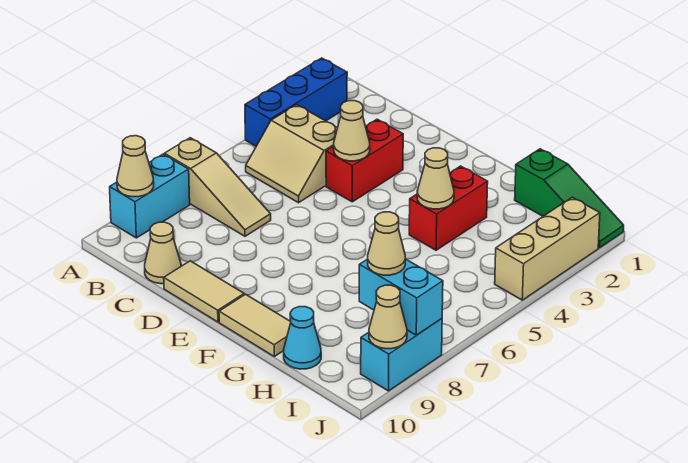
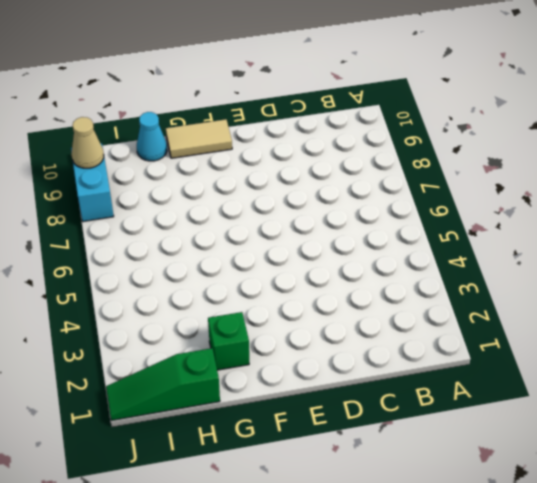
green 1x1 brick [208,312,249,370] -> none
none -> blue 1x3 brick [245,58,347,146]
none -> tan 1x3 slope [164,138,271,236]
none -> cyan 1x2 brick [110,154,190,238]

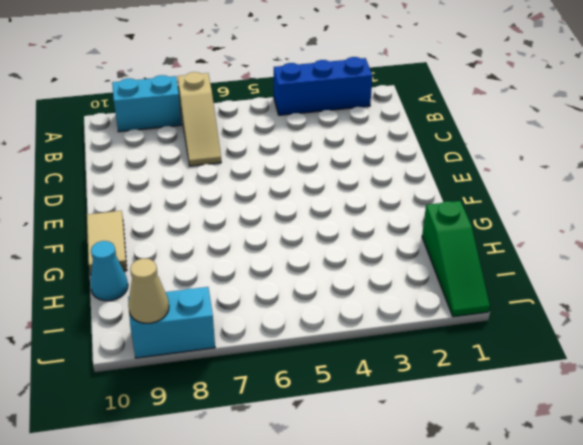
none -> tan 2x2 slope [246,105,337,203]
none -> tan 1x1 cone [145,222,181,284]
none -> red 1x2 brick [326,119,403,202]

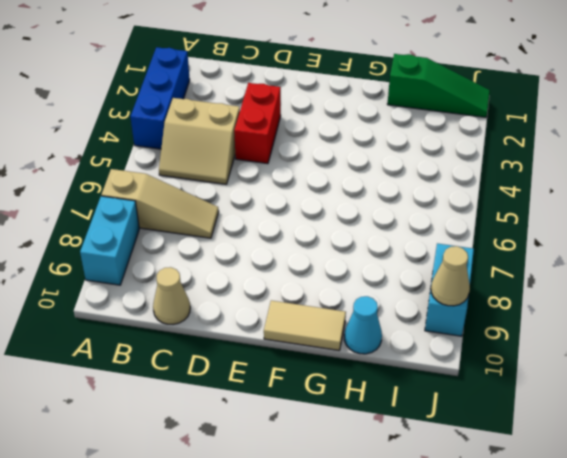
none -> tan 1x2 tile [164,261,244,322]
none -> red 1x2 brick [409,166,488,250]
none -> tan 1x3 brick [495,197,600,300]

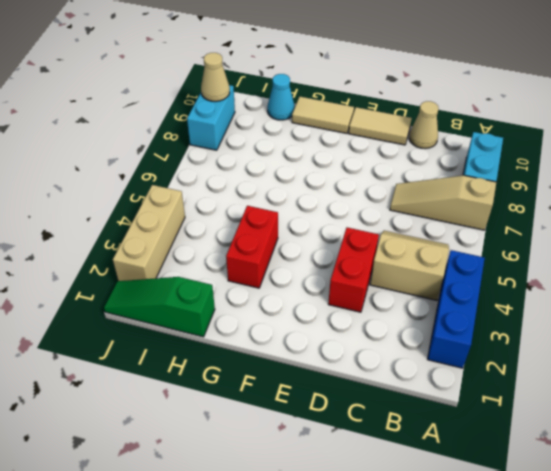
none -> tan 1x1 cone [117,136,154,197]
none -> tan 1x1 cone [334,101,370,161]
none -> tan 1x1 cone [417,148,454,209]

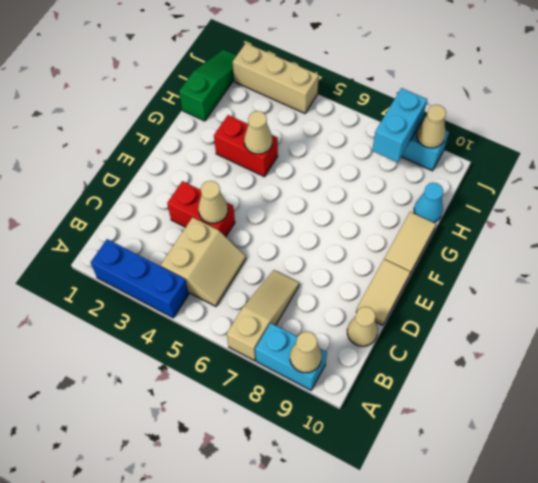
none -> tan 1x1 cone [368,212,405,275]

